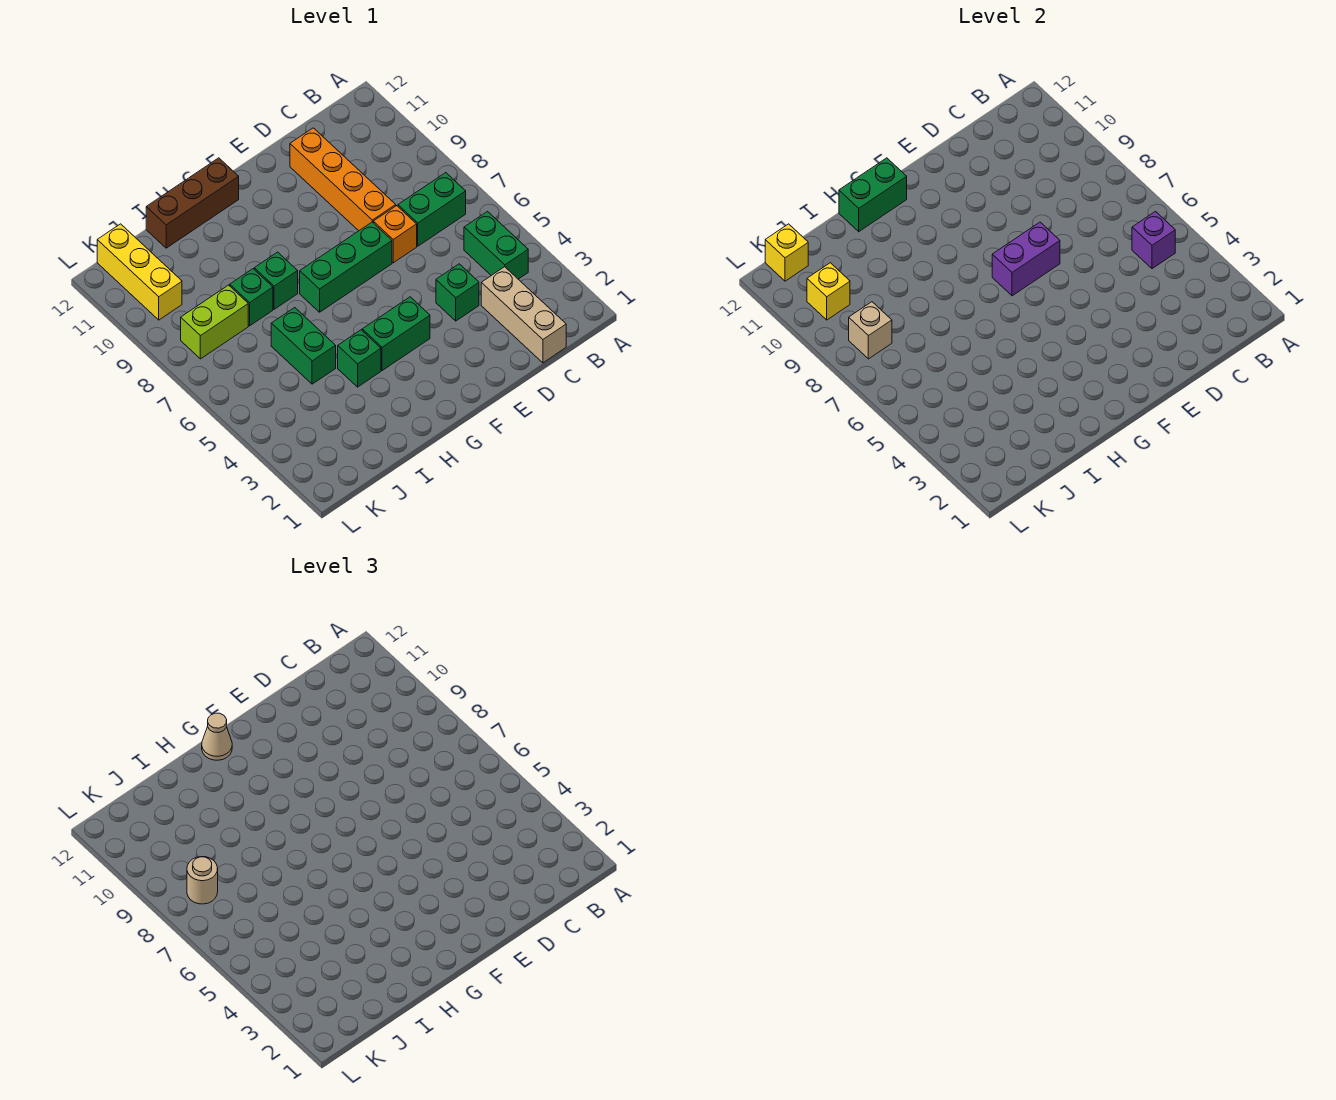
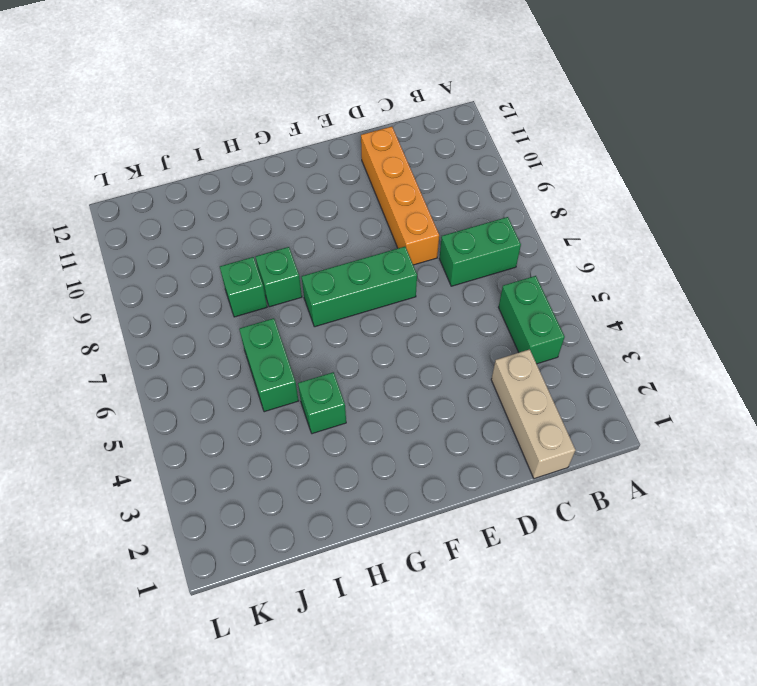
none -> green 1x1 brick [436,264,479,321]
none -> orange 1x1 brick [373,206,417,263]
none -> green 1x2 brick [362,297,430,371]

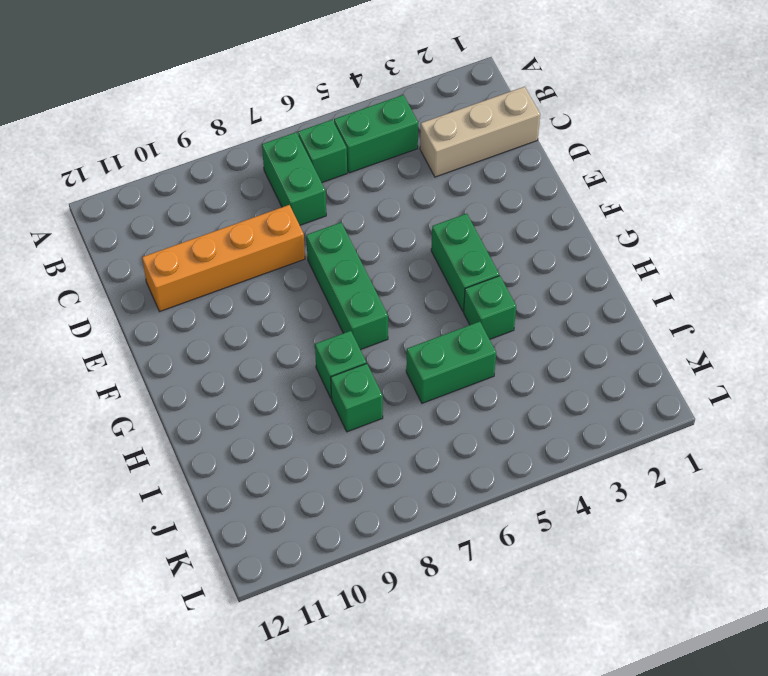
green 1x1 brick [298,120,347,182] -> green 1x1 brick moved to [436,264,479,321]
none -> orange 1x1 brick [373,206,417,263]
none -> brown 1x3 brick [146,158,239,248]
none -> lime 1x2 brick [181,285,248,359]

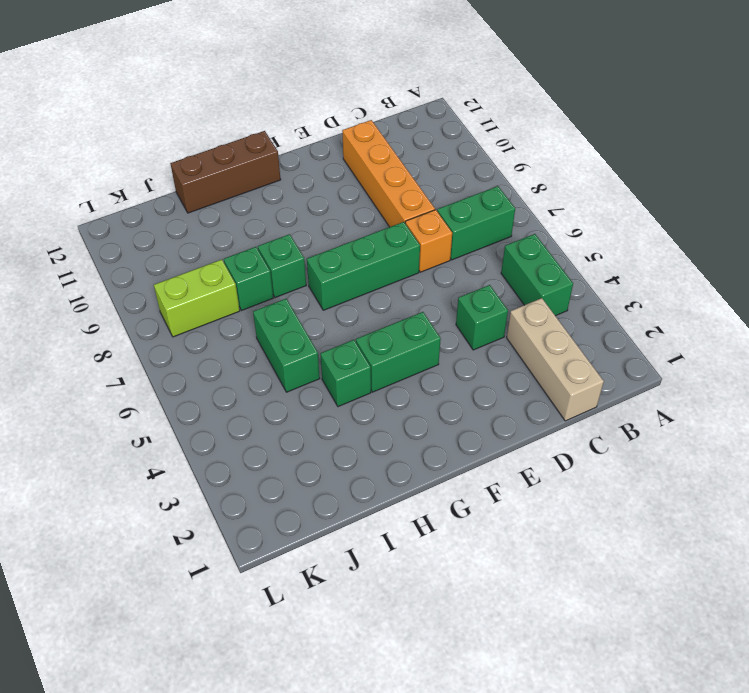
none -> yellow 1x3 brick [97,224,182,320]
none -> purple 1x1 brick [1132,212,1175,269]
none -> purple 1x2 brick [992,222,1060,296]

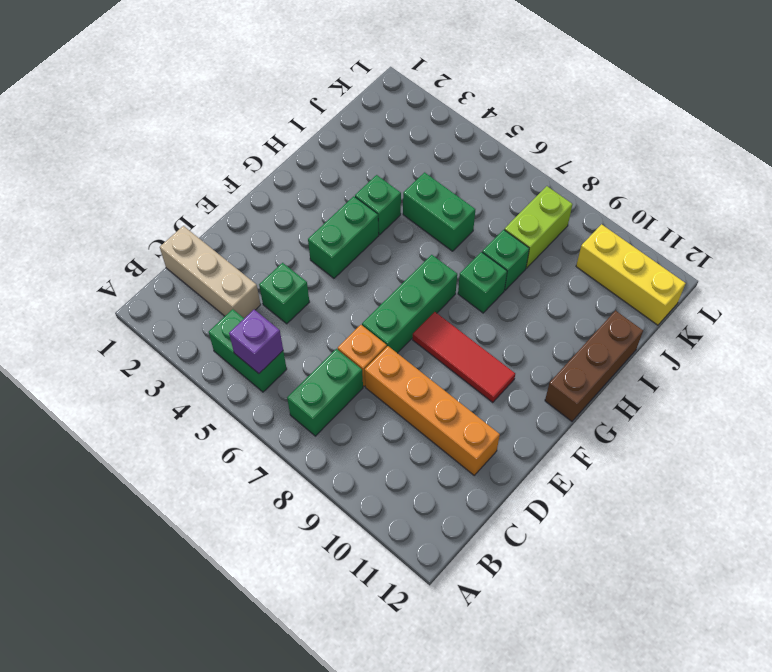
red 1x3 tile [413,312,515,403] -> none
none -> purple 1x2 brick [992,222,1060,296]
none -> green 1x2 brick [839,158,907,232]
none -> tan 1x1 brick [849,302,892,359]

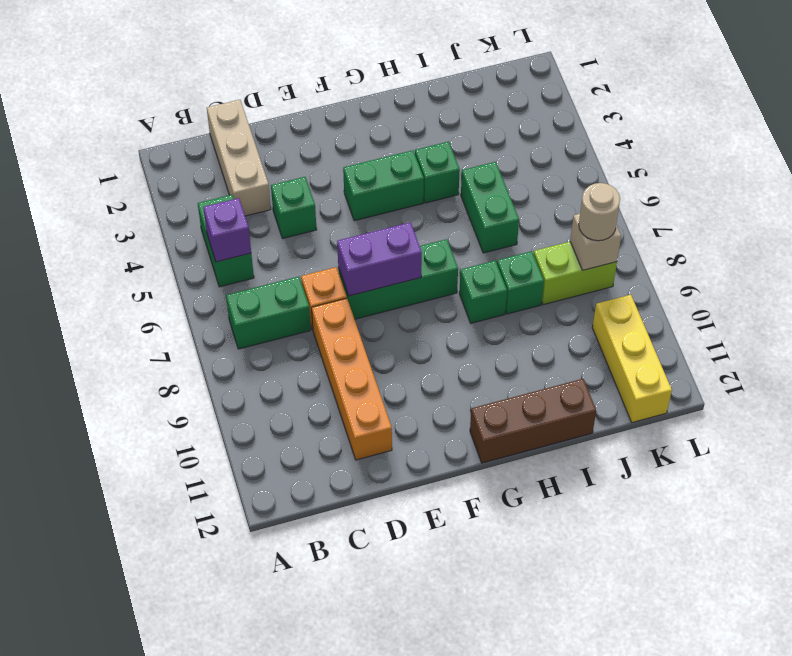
none -> green 1x2 brick [839,158,907,232]
none -> yellow 1x1 brick [807,263,850,320]
none -> yellow 1x1 brick [765,224,808,281]

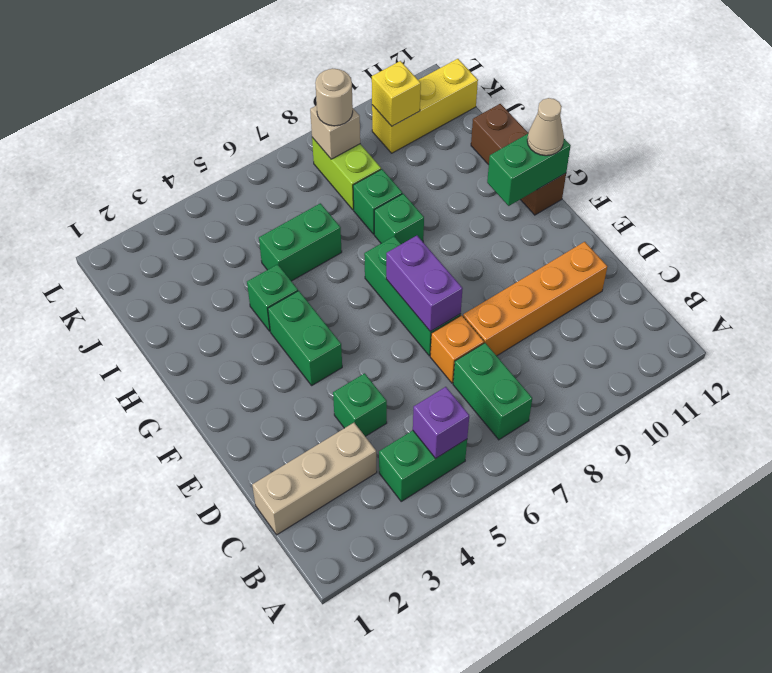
green 1x2 brick [487,134,571,206] -> green 1x2 brick turned to [839,158,907,232]
none -> yellow 1x1 brick [765,224,808,281]

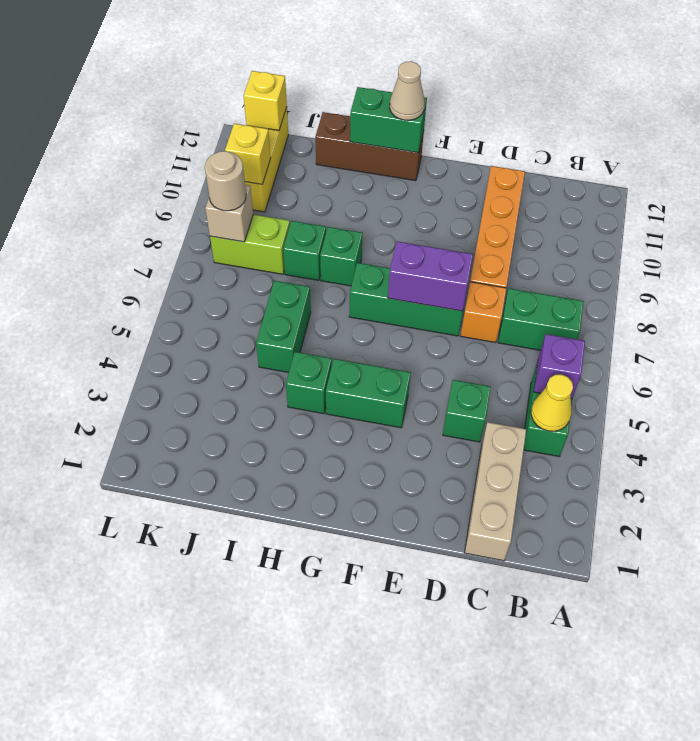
yellow 1x1 cone [531,374,573,431] -> none

